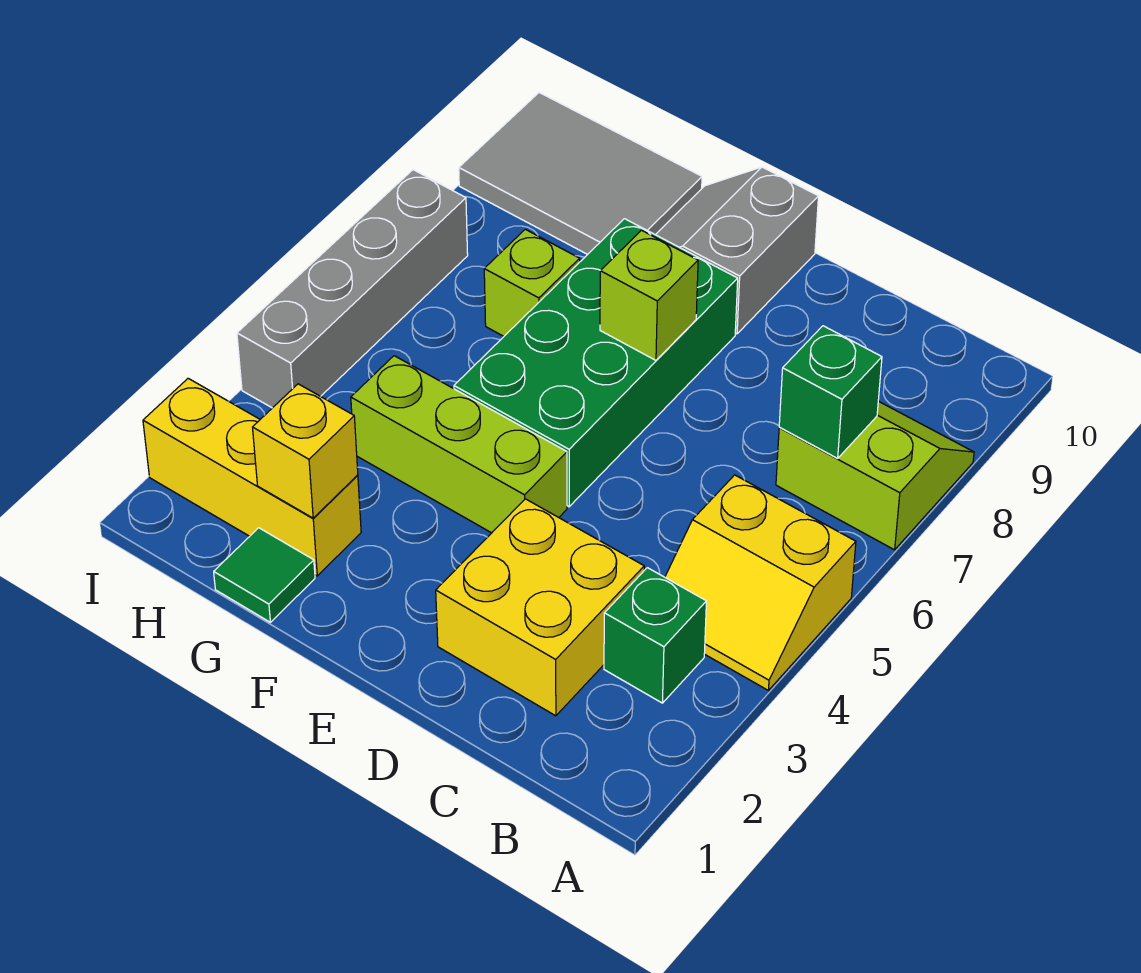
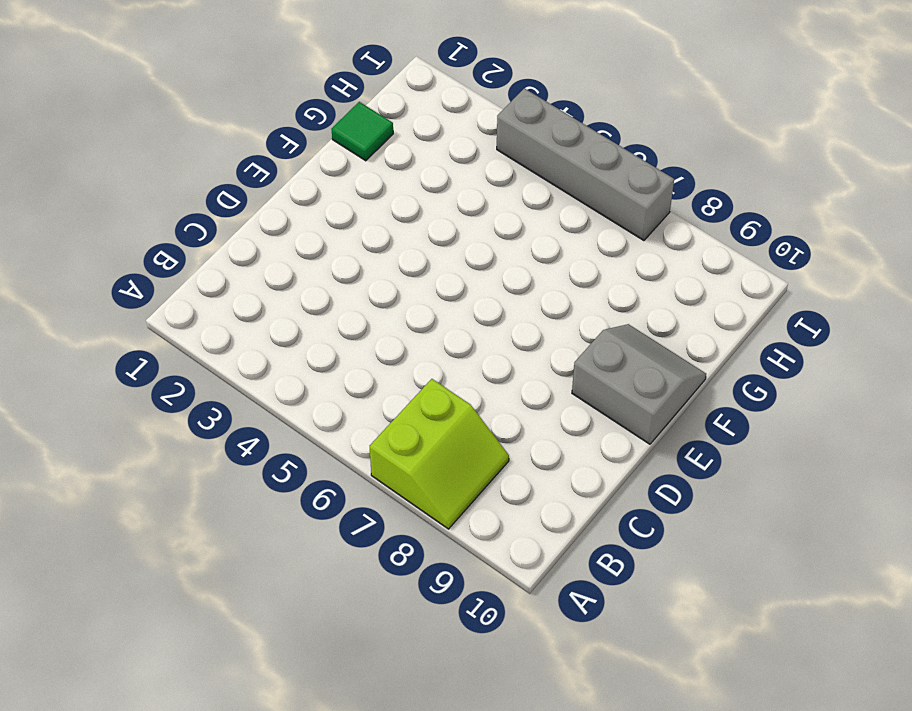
none -> yellow 2x2 slope [665,475,856,690]
none -> green 1x1 brick [604,568,706,703]
none -> yellow 2x2 brick [436,499,644,716]

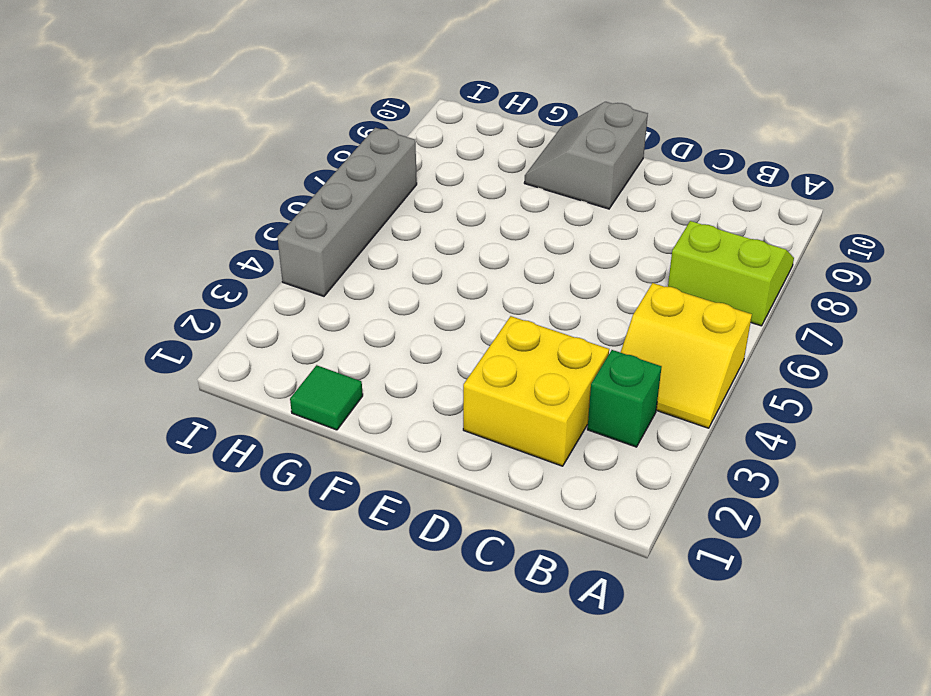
none -> lime 1x3 brick [351,356,567,533]
none -> green 2x4 brick [454,219,738,507]
none -> yellow 1x3 brick [143,378,361,576]

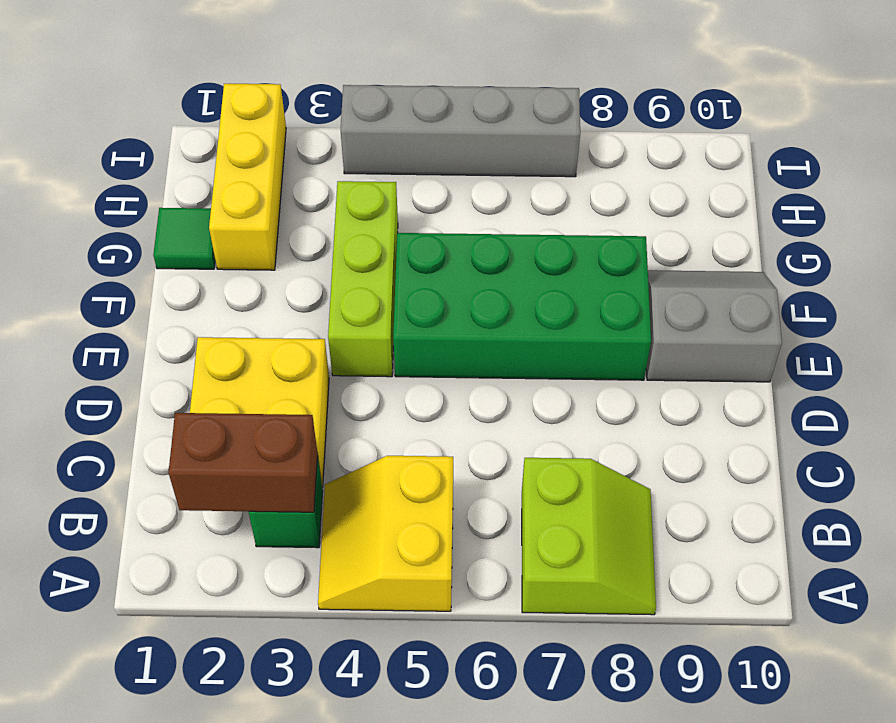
brown 1x2 brick [168,413,318,512] -> none
none -> lime 1x1 brick [484,229,580,336]
none -> grey 2x3 tile [459,93,702,254]
none -> green 1x1 brick [779,326,882,458]

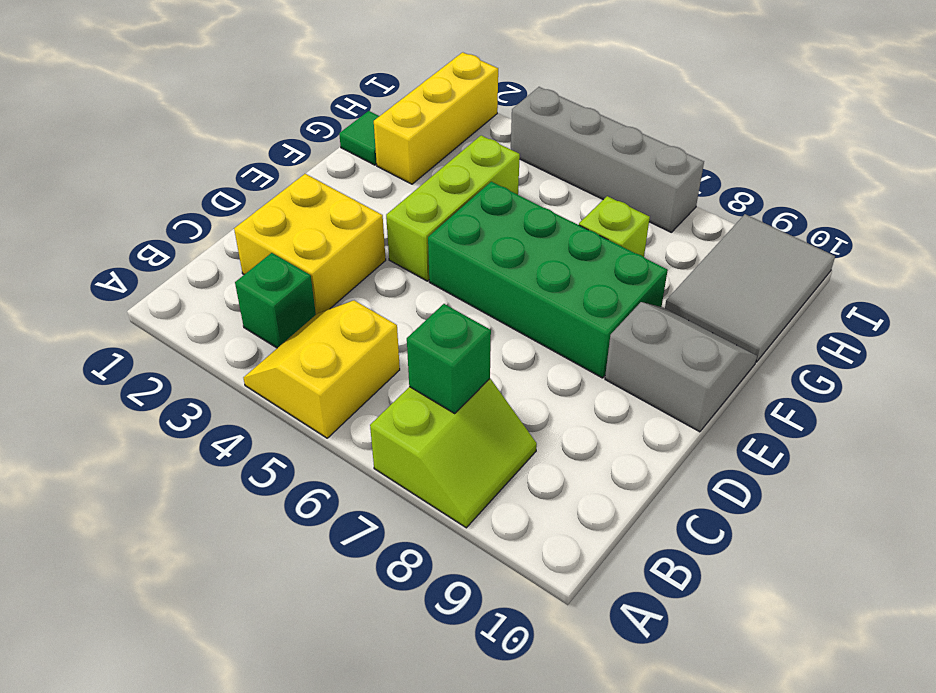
none -> lime 1x1 brick [600,230,698,360]
none -> yellow 1x1 brick [253,384,358,518]

